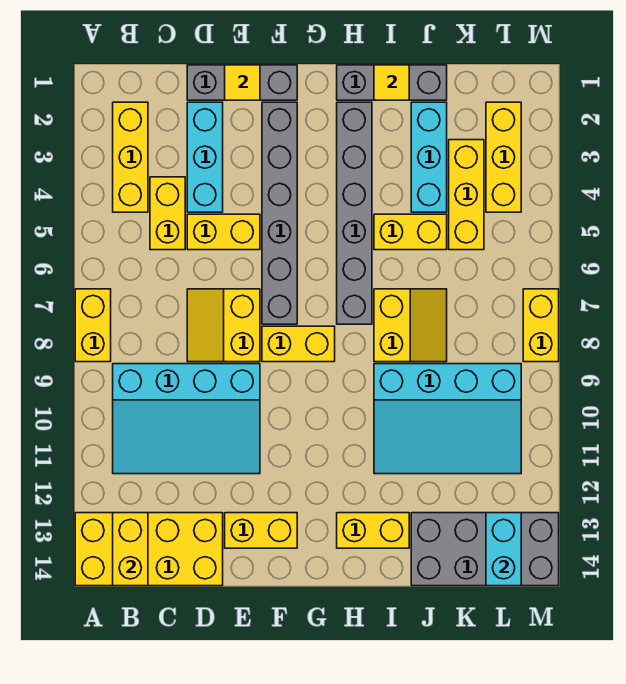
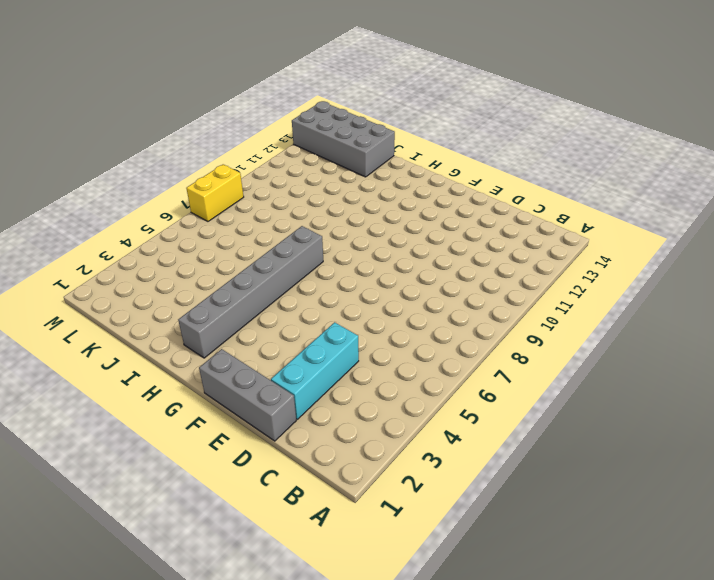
none -> yellow 1x2 brick [75,289,111,362]
none -> yellow 2x4 brick [75,513,223,586]
none -> yellow 1x3 brick [113,102,148,212]

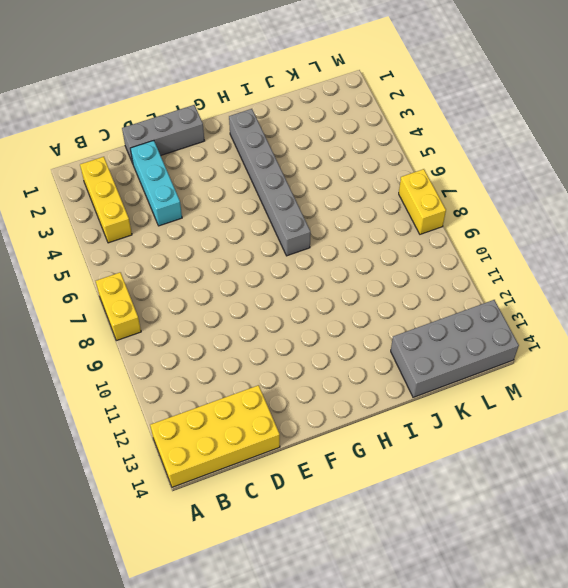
none -> cyan 3x4 slope [113,364,260,474]
none -> yellow 1x2 brick [150,177,185,250]
none -> yellow 1x2 brick [187,214,260,250]

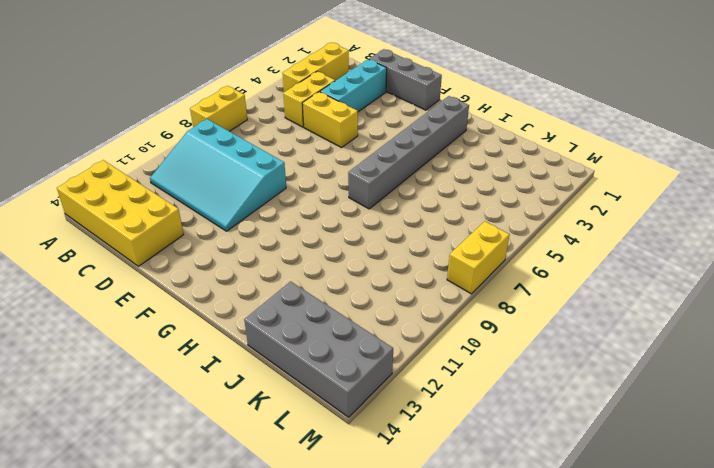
none -> yellow 2x2 slope [187,289,260,362]
none -> yellow 1x2 brick [225,513,297,548]
none -> grey 1x6 brick [262,102,297,324]

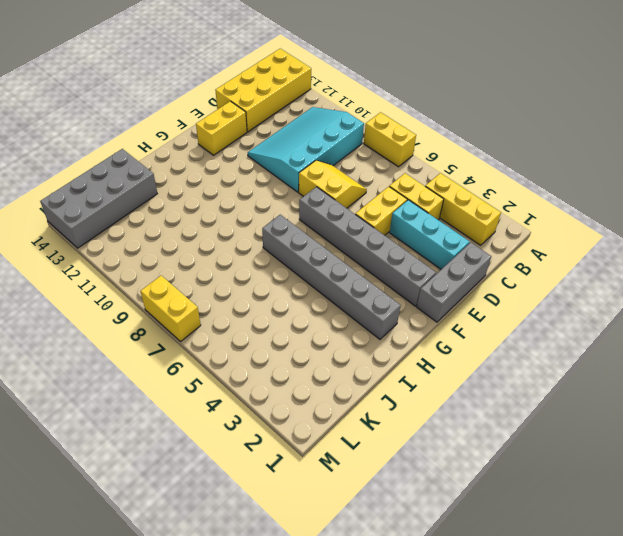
none -> yellow 1x2 brick [262,326,335,362]
none -> grey 1x3 brick [337,65,447,100]
none -> yellow 1x2 brick [337,513,409,548]

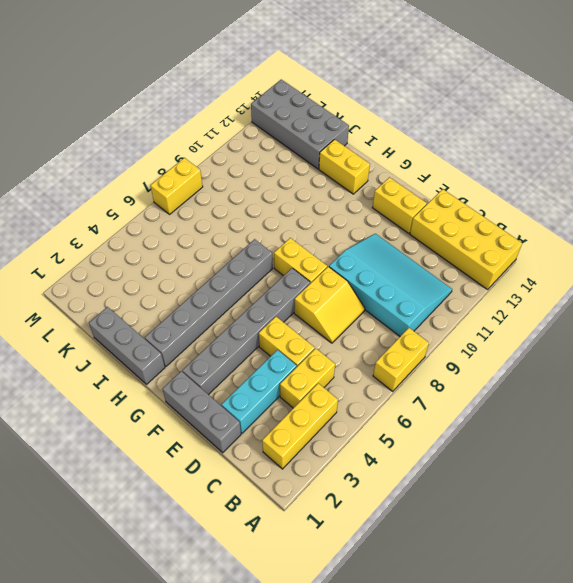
none -> yellow 1x2 brick [374,214,447,250]
none -> yellow 2x2 slope [374,289,447,362]
none -> cyan 3x4 slope [374,364,521,474]

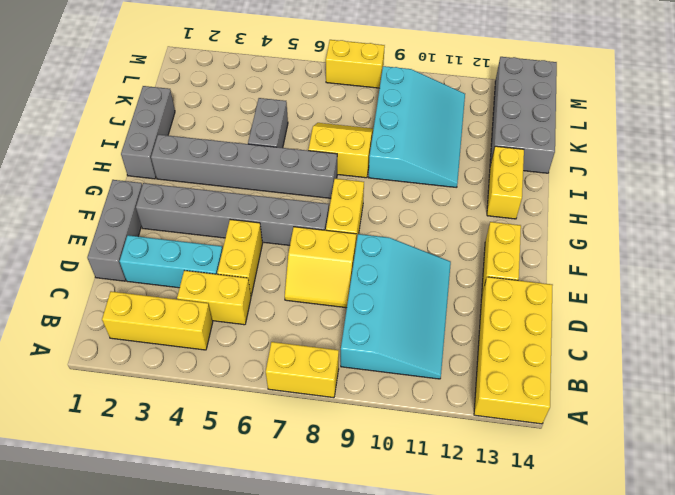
grey 1x2 brick [248,98,288,148] -> yellow 1x2 brick [374,214,447,250]
none -> cyan 1x3 brick [411,102,447,212]
none -> yellow 1x3 brick [449,140,484,250]
none -> yellow 1x3 brick [486,102,521,212]

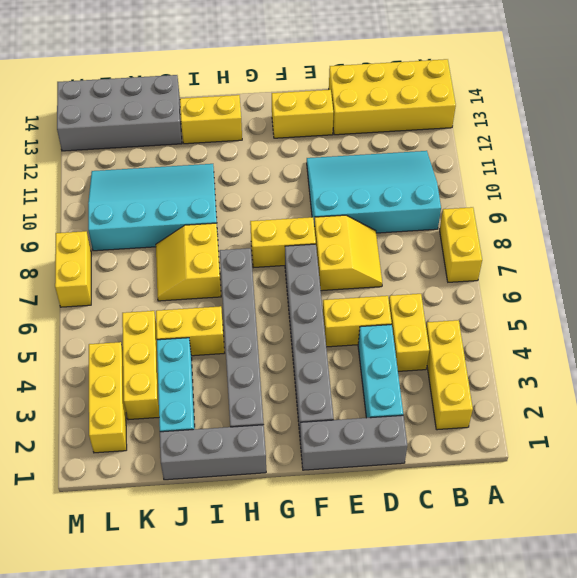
none -> yellow 1x2 brick [113,513,148,586]
none -> yellow 1x1 tile [225,65,260,100]
none -> yellow 1x1 tile [374,65,409,100]

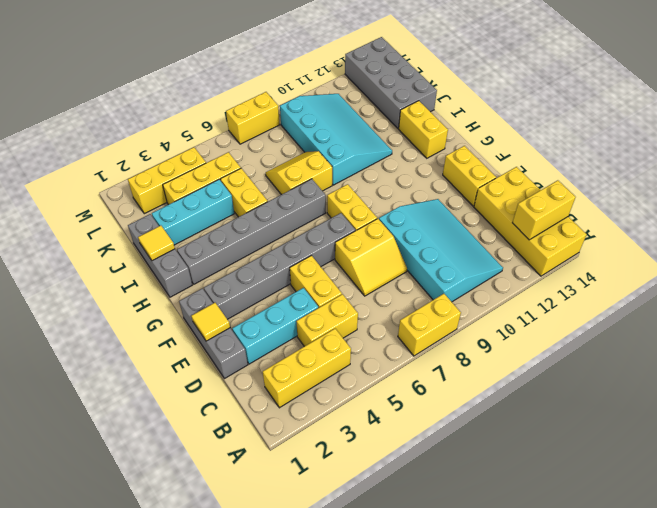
none -> cyan 1x2 brick [486,513,521,586]

